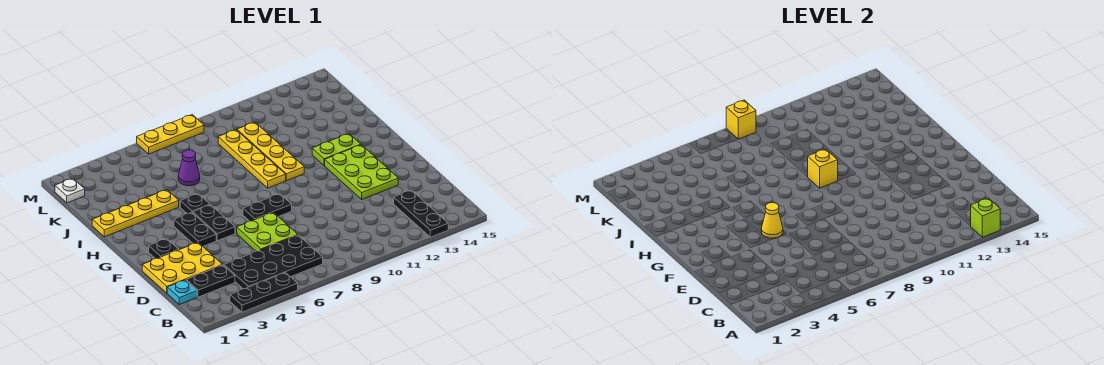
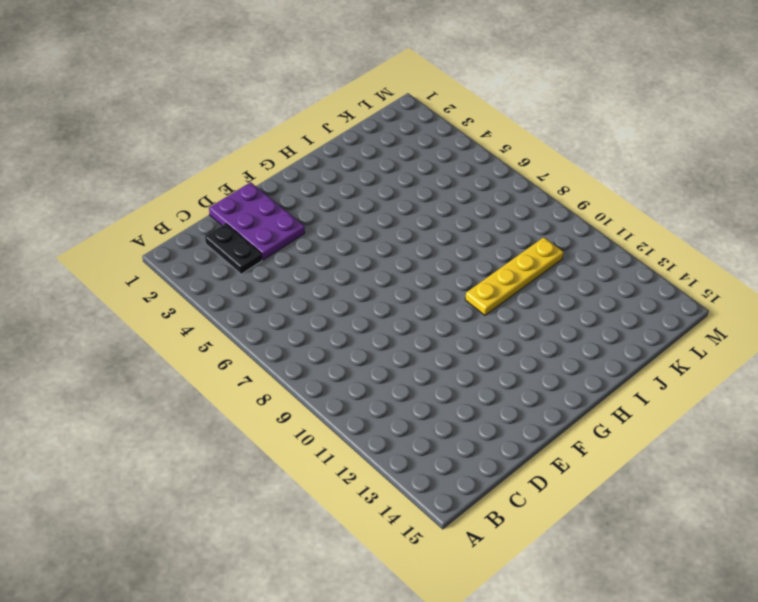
purple 2x3 plate [209,182,305,260] -> yellow 2x3 plate [142,242,222,293]
none -> black 1x3 plate [230,273,298,312]
none -> black 1x3 plate [394,190,448,237]
none -> black 2x4 plate [224,235,323,289]

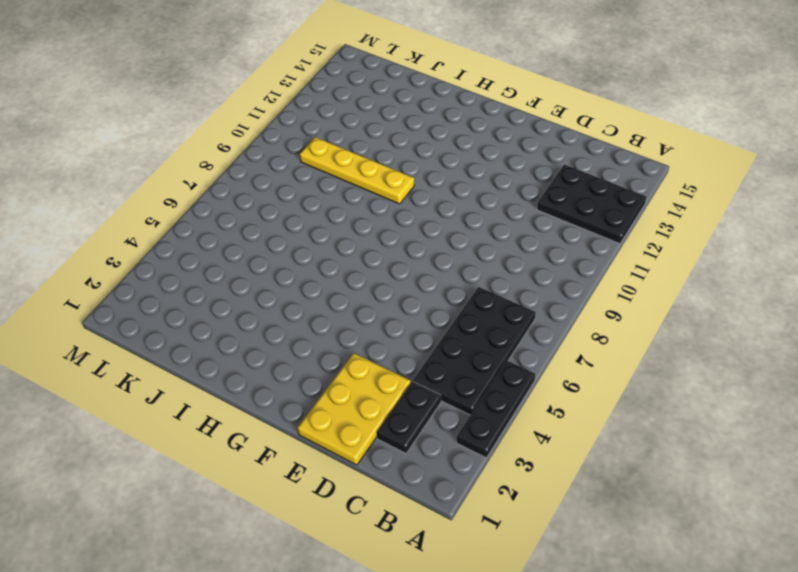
black 2x3 plate [537,164,646,244] -> black 1x3 plate [394,190,448,237]
none -> cyan 1x1 plate [167,280,197,305]
none -> lime 2x2 plate [237,212,298,251]
none -> lime 2x3 plate [325,145,398,199]

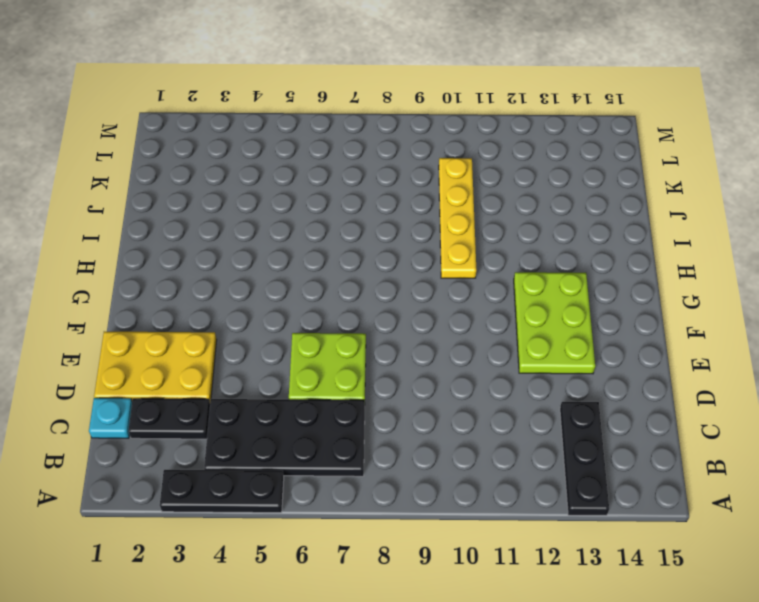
none -> black 1x1 plate [149,239,179,259]
none -> black 1x2 plate [174,212,216,246]
none -> black 1x2 plate [192,205,235,241]

